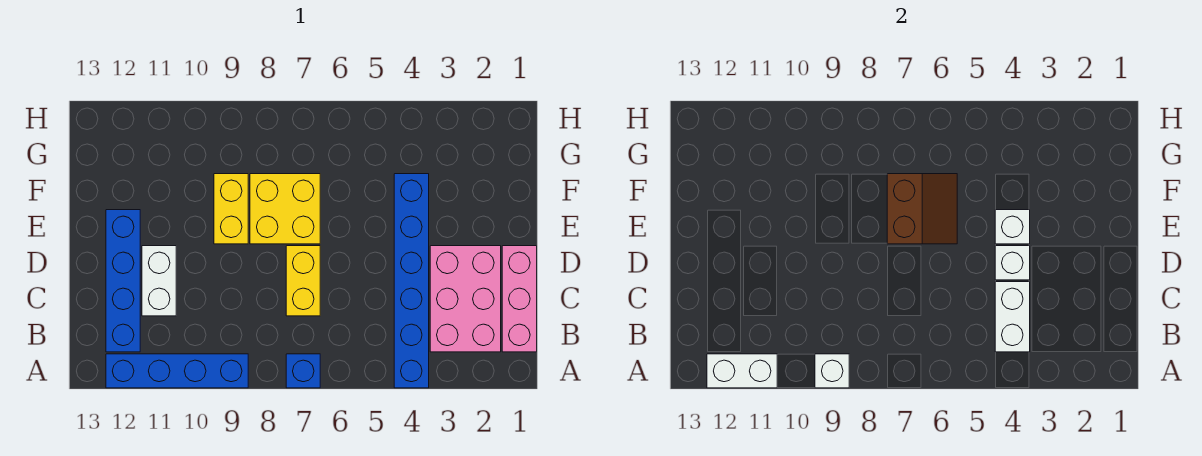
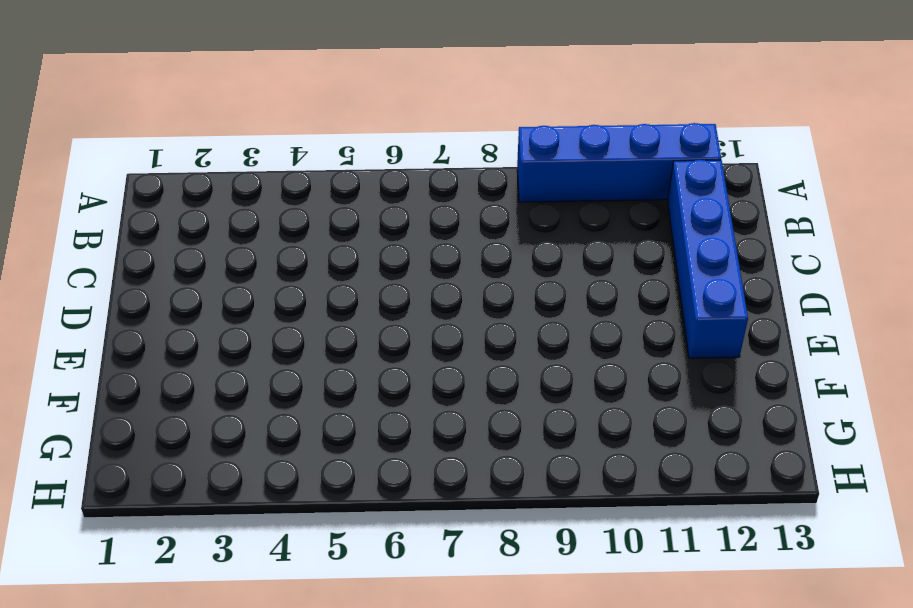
none -> blue 1x6 brick [394,174,429,388]
none -> blue 1x1 brick [286,354,320,388]
none -> pink 1x3 brick [502,246,537,352]

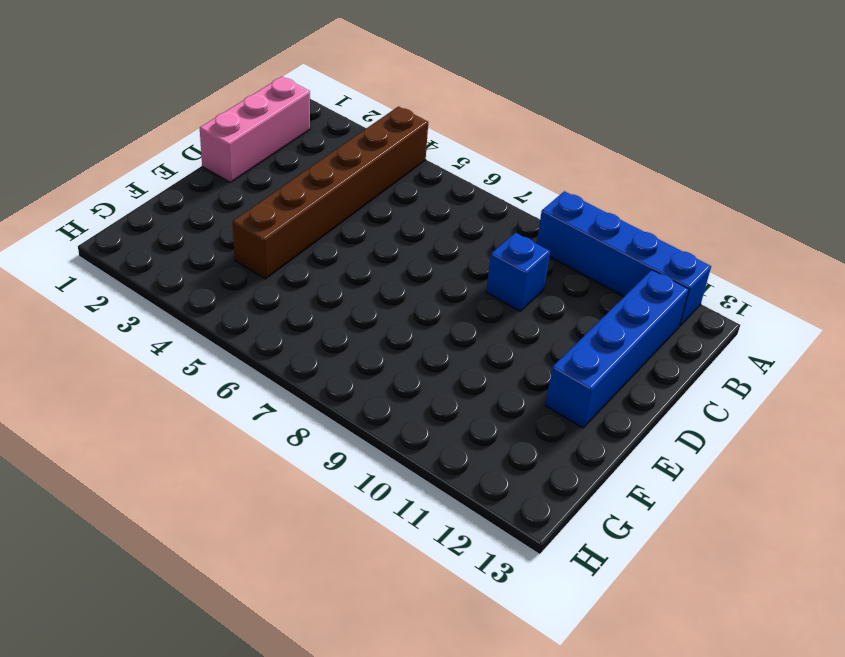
brown 1x6 brick [233,107,428,279] -> blue 1x6 brick [394,174,429,388]
blue 1x1 brick [486,233,550,311] -> blue 1x1 brick moved to [286,354,320,388]
none -> pink 2x3 brick [430,246,501,352]
none -> yellow 1x2 brick [286,246,320,316]
none -> white 1x2 brick [142,246,176,316]

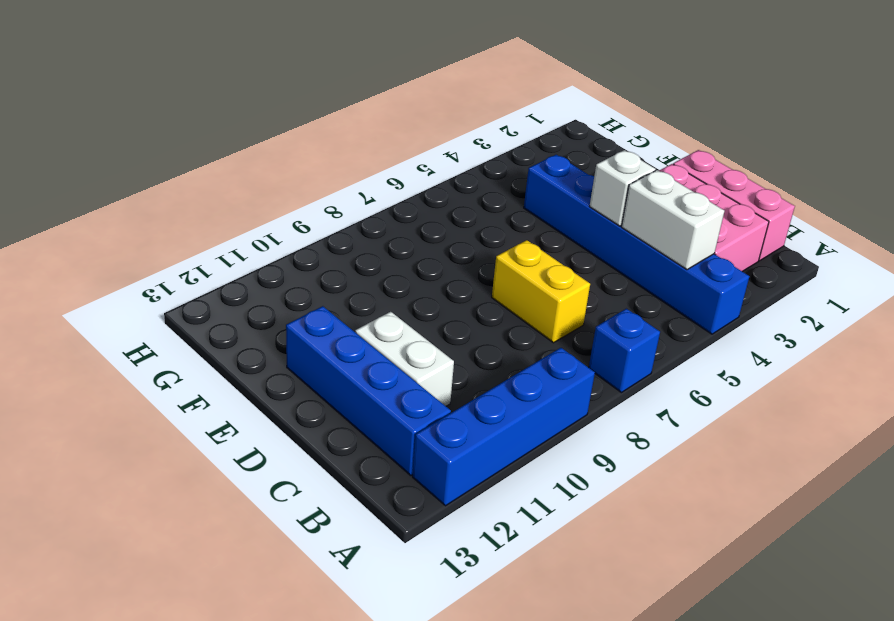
none -> yellow 2x2 brick [250,174,320,244]
none -> yellow 1x2 brick [214,174,248,244]
none -> white 1x1 brick [815,354,849,388]

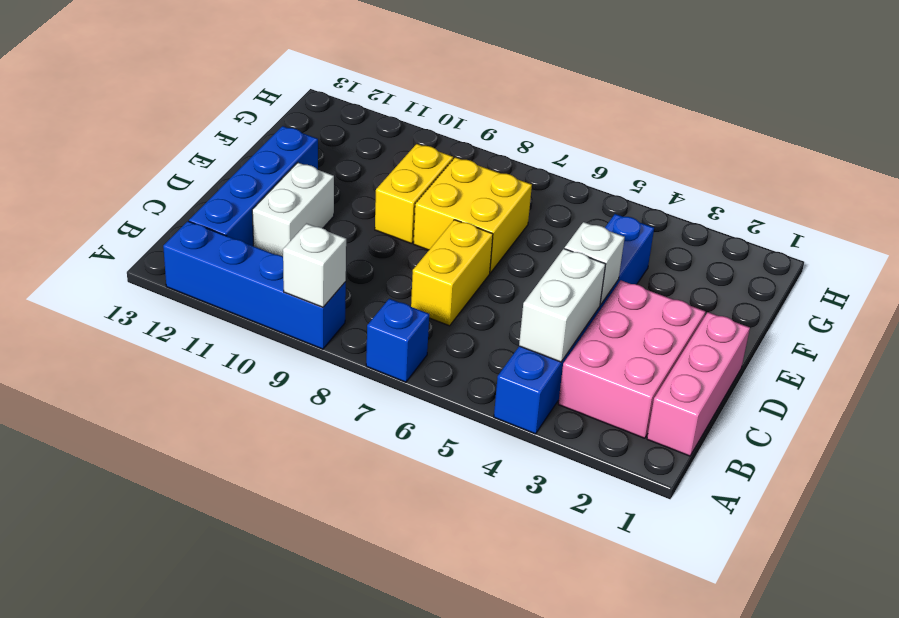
none -> white 1x2 brick [707,354,777,388]
none -> white 1x1 brick [995,210,1030,244]
none -> brown 2x2 slope [887,174,957,244]

